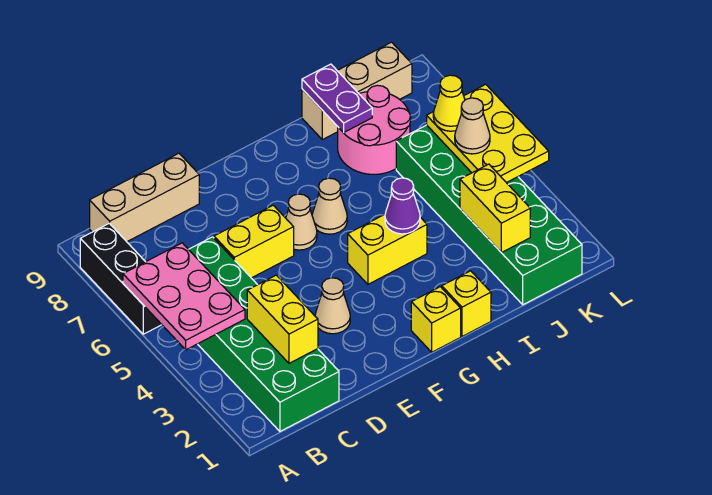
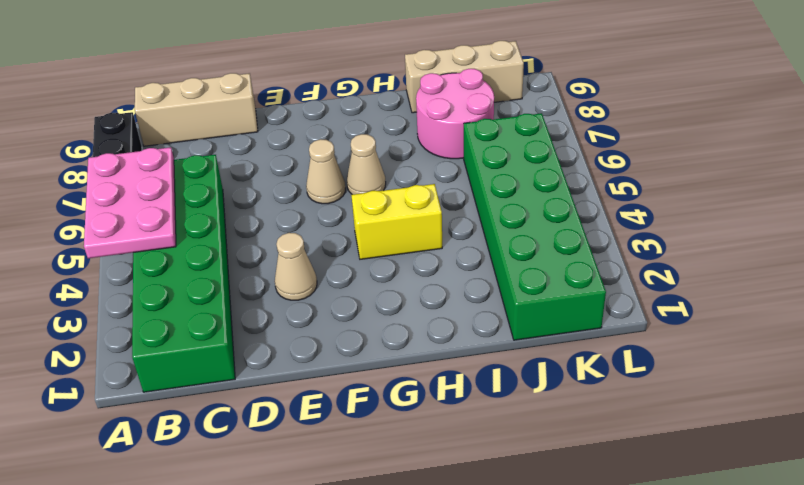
none -> yellow 1x2 brick [214,205,294,278]
none -> yellow 1x1 brick [411,287,461,352]
none -> yellow 1x1 brick [442,271,491,336]

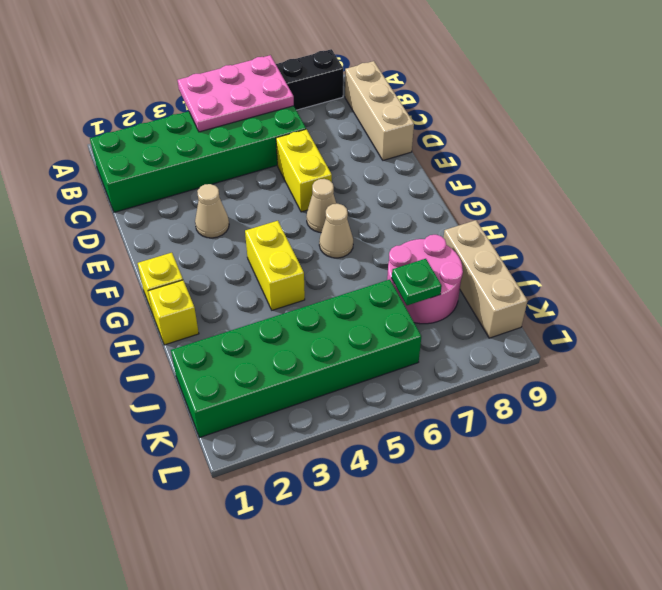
green 1x1 plate [392,259,442,305] -> none
none -> yellow 1x2 brick [247,275,318,363]
none -> purple 1x1 cone [385,178,420,234]
none -> purple 1x2 plate [302,64,372,133]

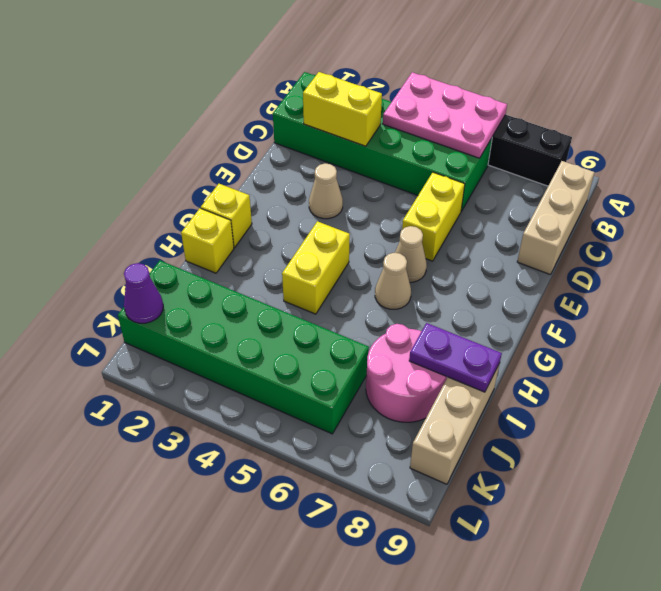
purple 1x1 cone [124,263,163,323] -> purple 1x1 cone moved to [385,178,420,234]
none -> yellow 1x2 brick [460,164,530,253]
none -> yellow 2x3 plate [427,84,549,183]
none -> tan 1x1 cone [455,98,490,154]

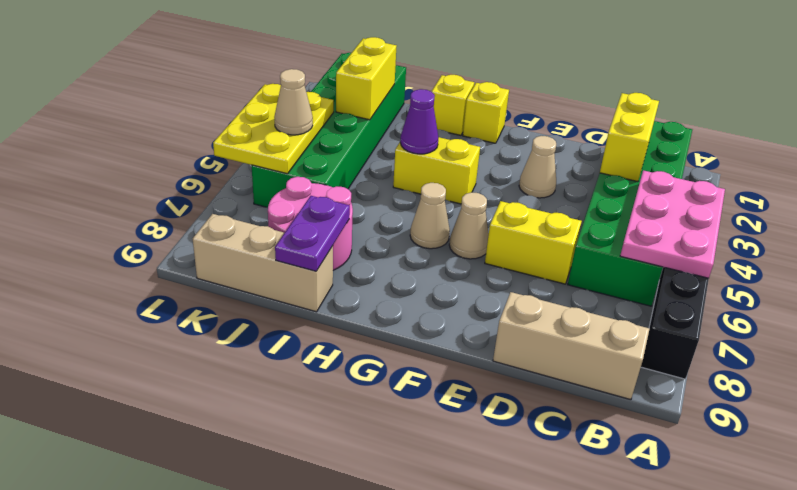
none -> yellow 1x1 cone [433,75,465,131]

